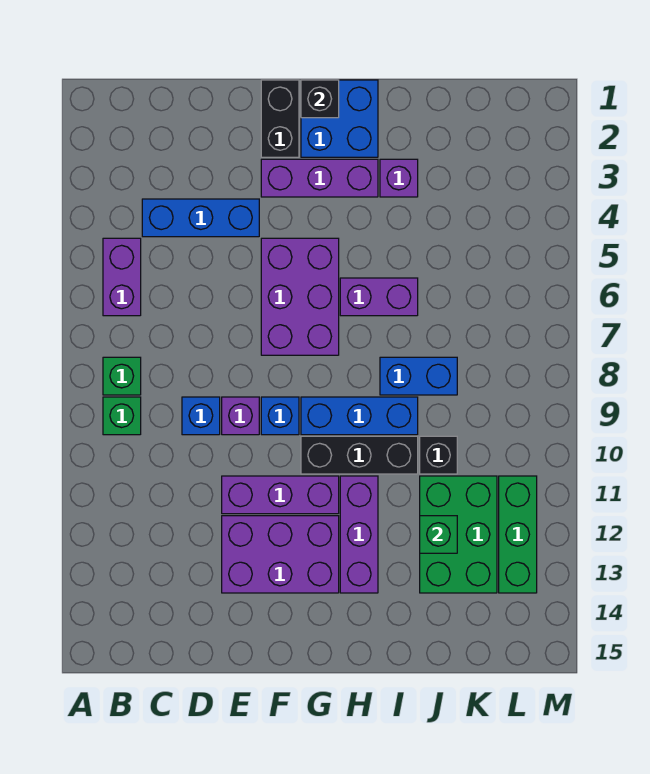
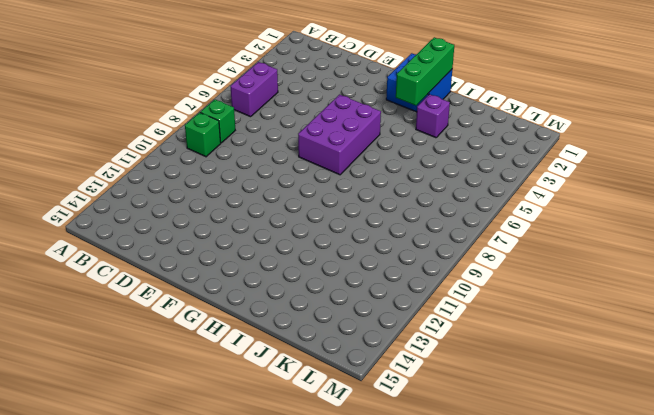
green 1x3 brick [396,37,454,106] -> green 1x3 brick moved to [499,476,537,593]
none -> blue 1x3 brick [142,199,259,237]
none -> blue 1x1 brick [182,397,220,435]
none -> purple 1x1 brick [222,397,259,435]

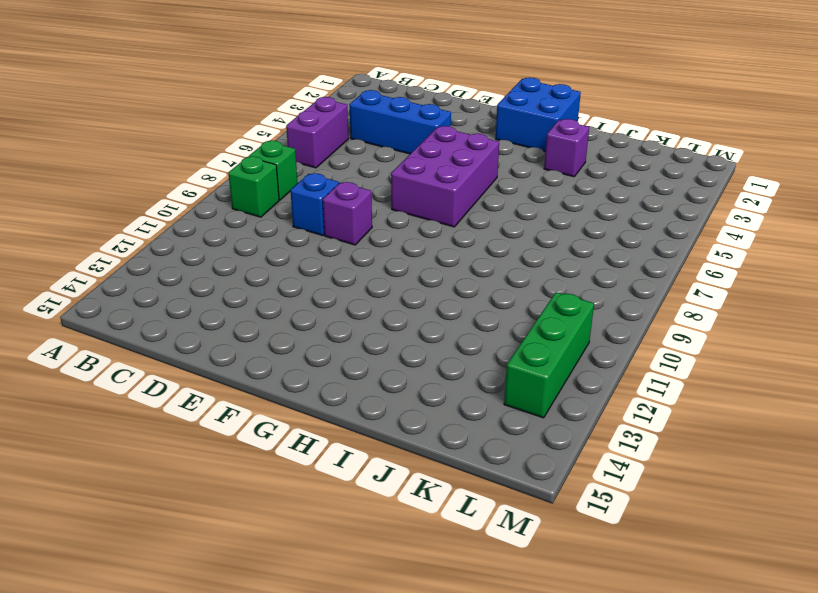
none -> purple 1x3 brick [222,476,339,514]
none -> purple 2x3 brick [222,516,339,593]
none -> black 1x2 brick [261,80,299,157]

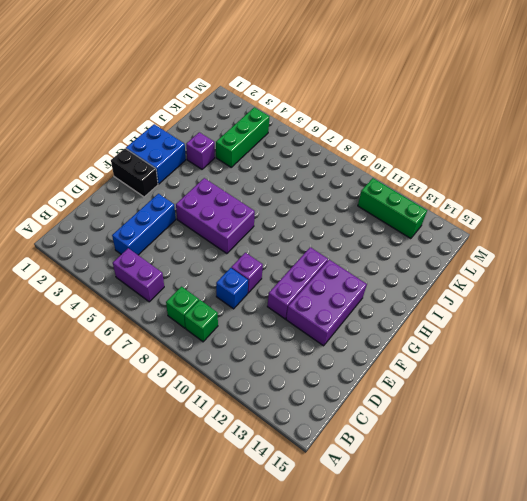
green 1x3 brick [216,107,269,167] -> none
none -> purple 1x3 brick [261,159,378,197]
none -> blue 1x1 brick [261,397,299,435]
none -> blue 1x3 brick [301,397,418,435]

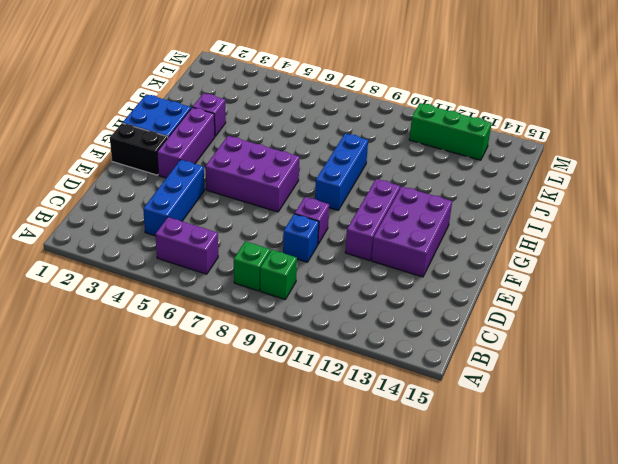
none -> blue 1x1 brick [261,397,299,435]
none -> black 1x3 brick [301,436,418,474]
none -> purple 1x2 brick [340,278,418,316]

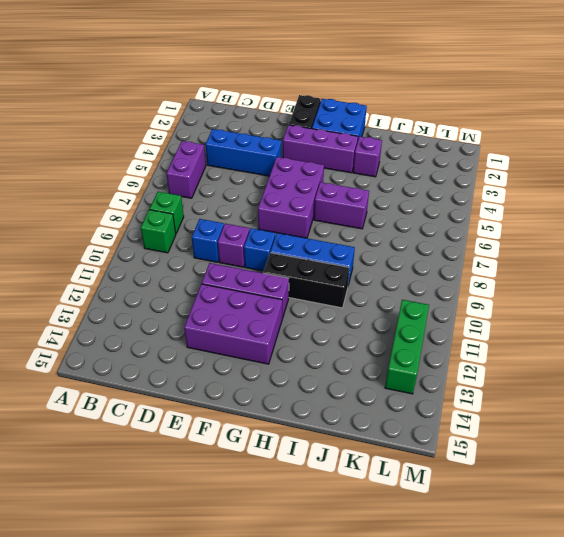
none -> purple 1x3 brick [340,476,378,593]
none -> blue 1x2 brick [380,357,457,395]
none -> black 1x1 brick [420,436,457,474]

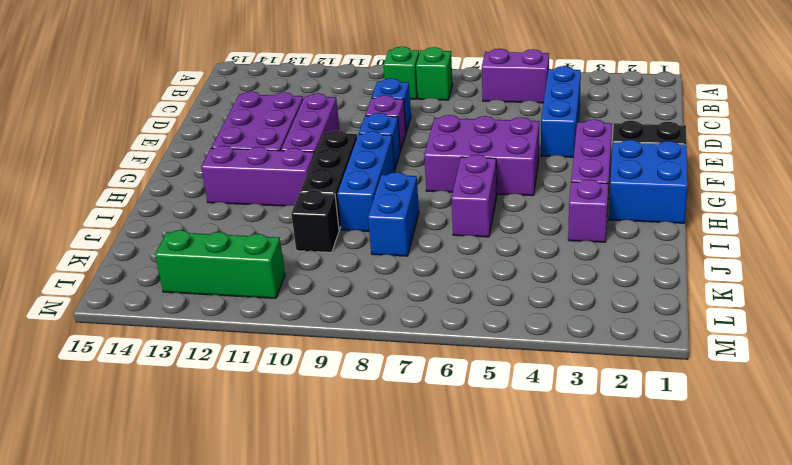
none -> green 2x3 brick [420,476,497,593]
none -> black 1x1 brick [301,80,339,118]
none -> green 1x1 brick [420,516,457,553]

